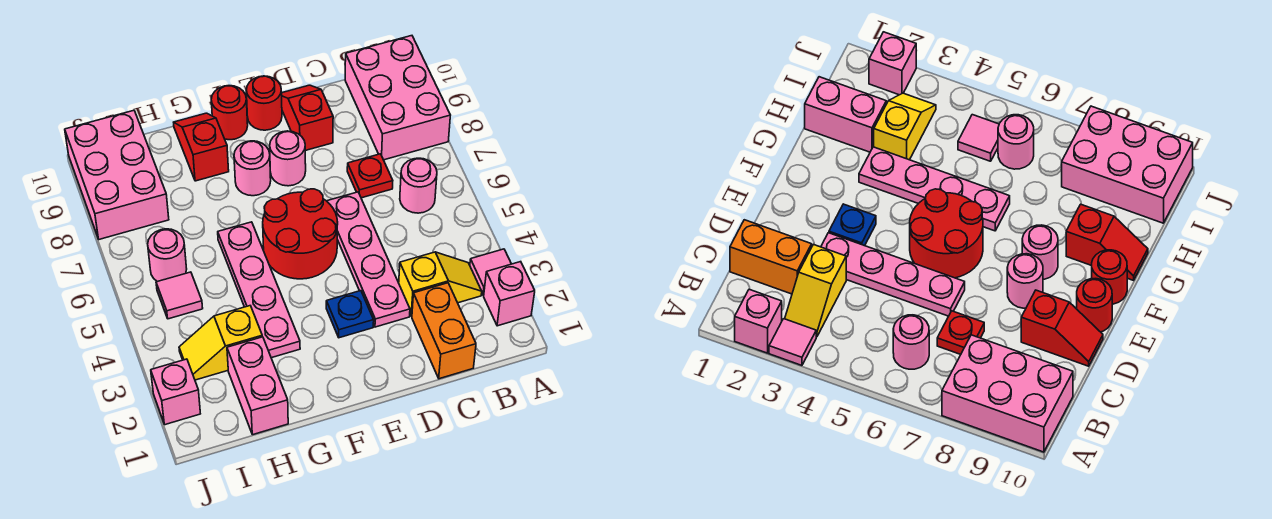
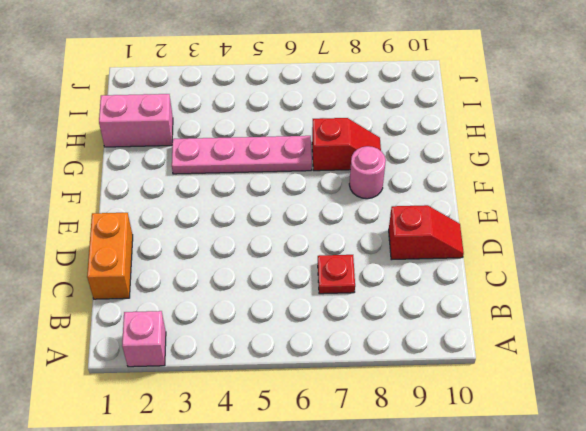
orange 1x2 brick [87,213,133,299] -> orange 1x2 brick turned to [412,283,476,379]
red 1x2 slope [312,118,381,171] -> red 1x2 slope moved to [174,113,229,181]
none -> pink 1x1 tile [470,249,511,295]
none -> pink 2x3 brick [345,36,450,160]
none -> yellow 1x2 slope [399,252,482,316]

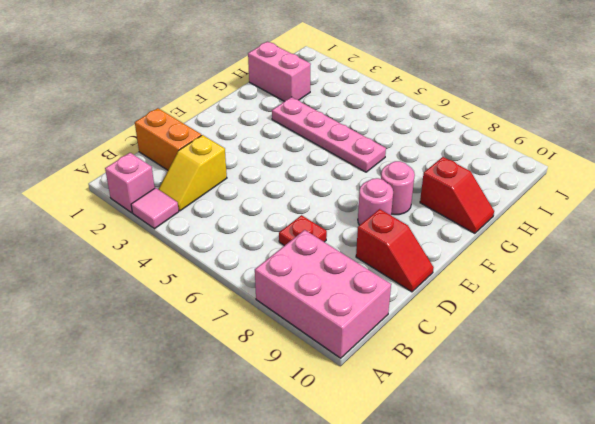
none -> pink 1x1 round brick [400,158,437,213]
none -> pink 1x4 plate [327,192,410,327]
none -> blue 1x1 plate [326,291,374,338]

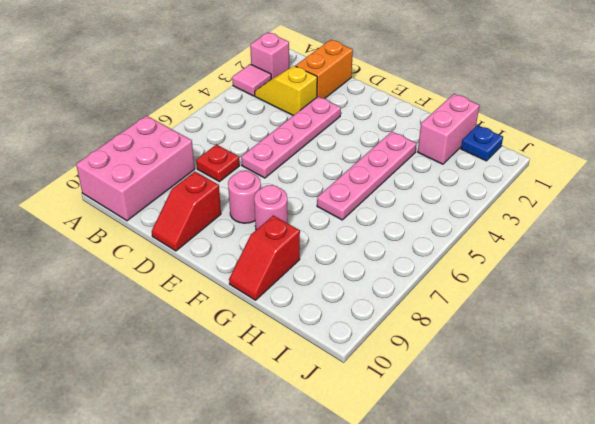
blue 1x1 plate [461,125,503,161] -> blue 1x1 plate moved to [326,291,374,338]
none -> pink 1x1 round brick [400,158,437,213]
none -> red 2x2 round brick [263,189,338,279]
none -> red 1x1 round brick [246,76,282,130]

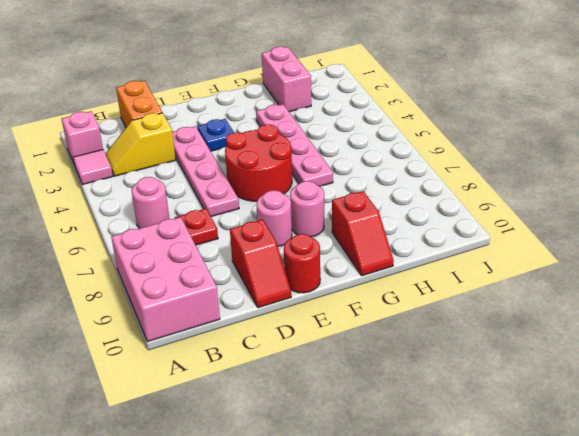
none -> red 1x1 round brick [211,86,248,140]
none -> yellow 1x2 slope [179,306,262,380]
none -> pink 1x1 tile [156,272,203,319]

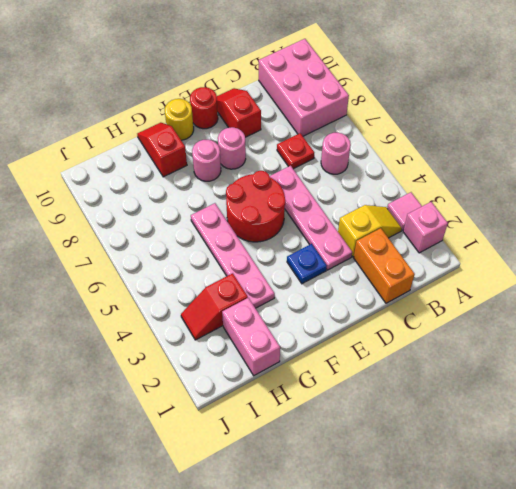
yellow 1x1 round brick [165,99,194,140] -> red 1x1 round brick [211,86,248,140]
red 1x2 slope [181,273,248,340] -> yellow 1x2 slope [179,306,262,380]
none -> pink 1x1 tile [156,272,203,319]
none -> pink 1x1 round brick [148,229,187,282]
none -> pink 2x3 brick [65,110,169,239]

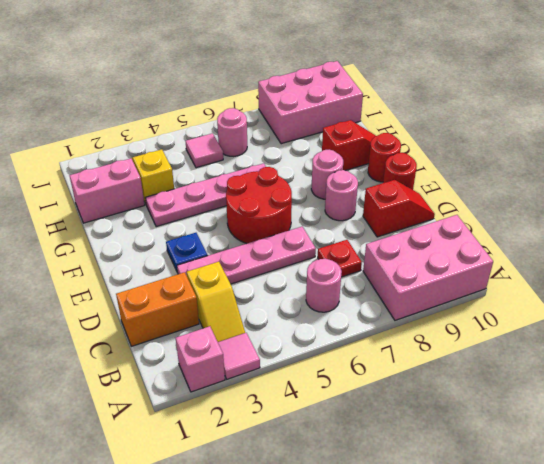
none -> pink 1x1 brick [151,359,200,425]

